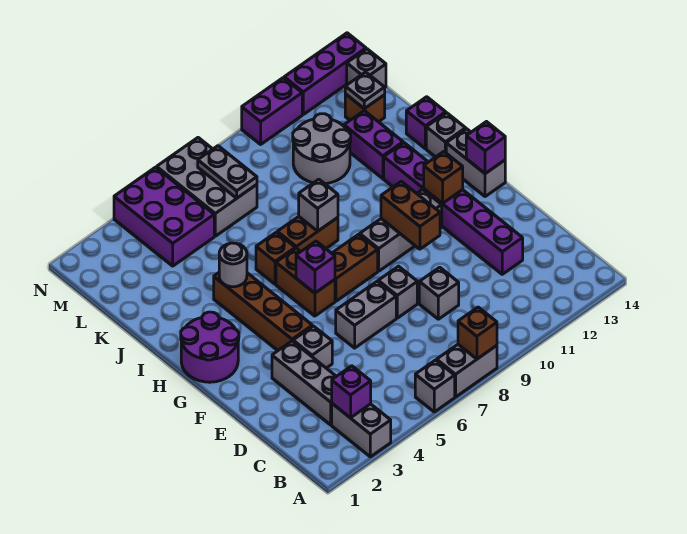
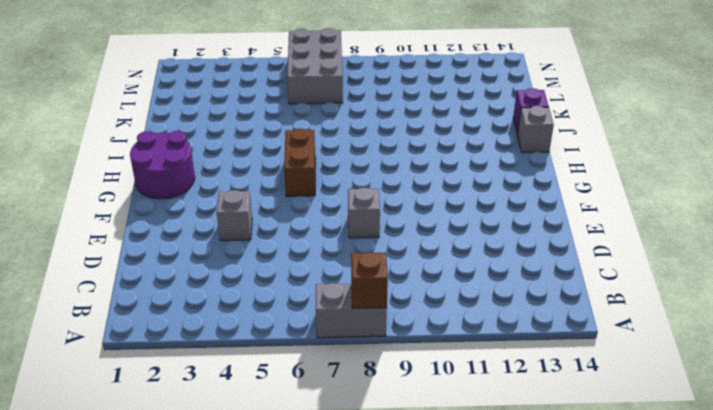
none -> grey 1x2 brick [332,404,391,457]
none -> grey 1x1 brick [415,360,455,412]
none -> grey 1x3 brick [272,341,336,425]
none -> grey 1x1 brick [419,267,459,319]

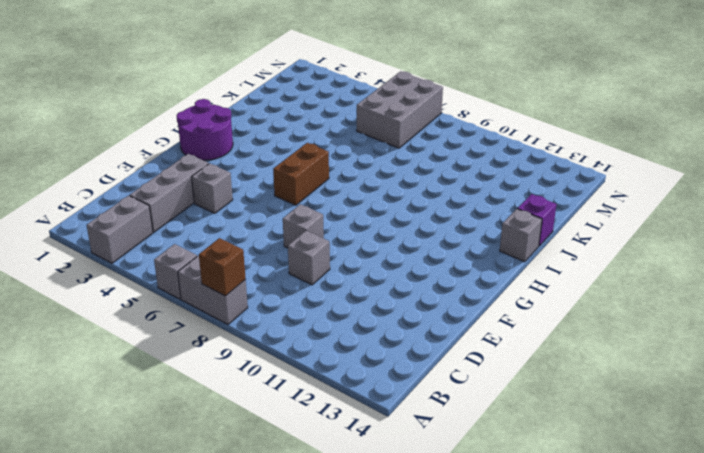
none -> purple 1x6 brick [384,143,523,274]
none -> grey 1x2 brick [336,281,396,348]
none -> brown 1x4 brick [214,273,312,350]
none -> brown 1x2 brick [332,234,378,301]

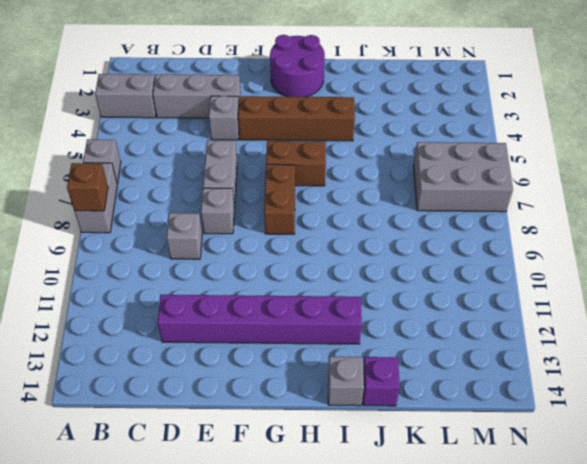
none -> grey 1x3 brick [360,190,442,271]
none -> grey 1x2 brick [446,129,505,197]
none -> brown 1x1 brick [256,232,295,284]
none -> brown 1x2 brick [277,217,338,251]

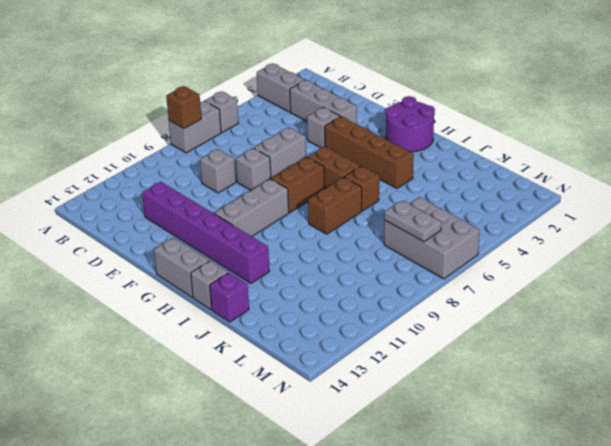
none -> purple 1x2 brick [344,111,403,179]
none -> grey 2x2 round brick [293,114,351,184]
none -> purple 2x3 brick [114,167,214,266]
none -> brown 1x1 brick [345,94,385,122]

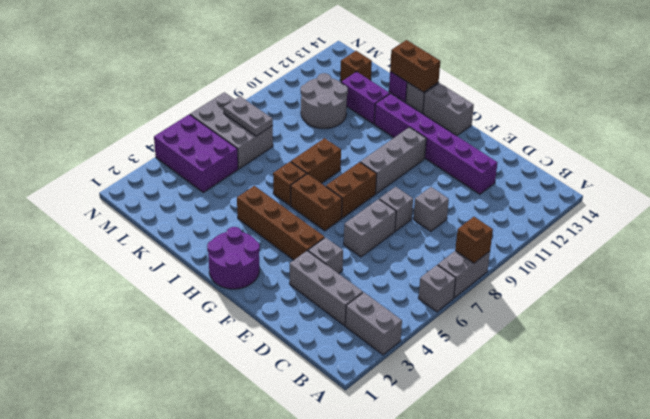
brown 1x2 brick [390,40,440,92] -> brown 1x2 brick moved to [381,181,440,249]
none -> grey 1x1 brick [347,49,386,87]
none -> purple 1x2 brick [242,78,302,144]
none -> purple 1x3 brick [284,33,366,114]
none -> purple 1x1 brick [332,366,371,418]

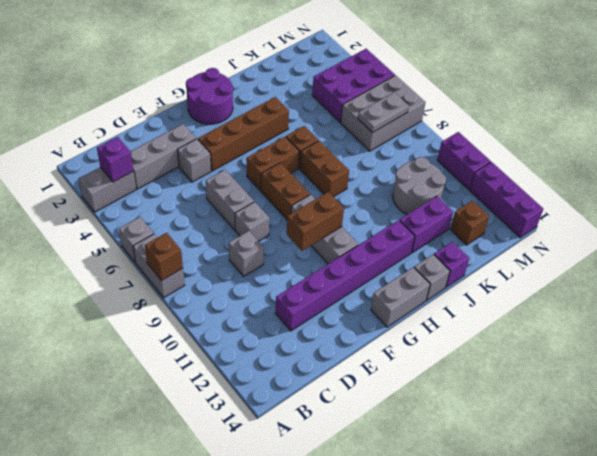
none -> grey 1x1 brick [347,49,386,87]
none -> purple 1x1 brick [296,241,335,293]
none -> brown 1x1 brick [424,152,463,204]
none -> purple 1x1 brick [466,122,505,174]

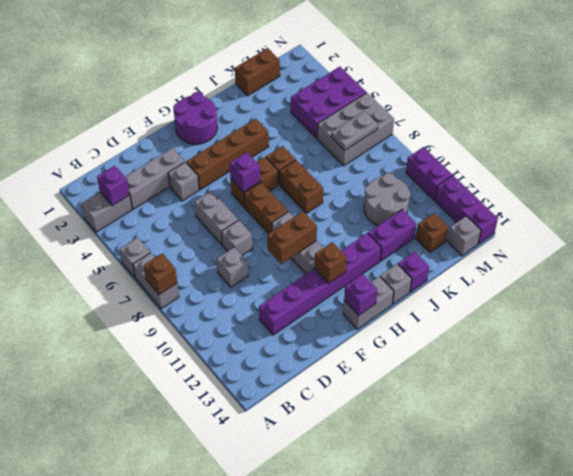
brown 1x2 brick [235,48,280,96] -> none
none -> grey 1x1 round brick [219,243,247,287]
none -> grey 1x1 brick [299,179,338,231]
none -> grey 1x1 plate [345,72,385,109]

